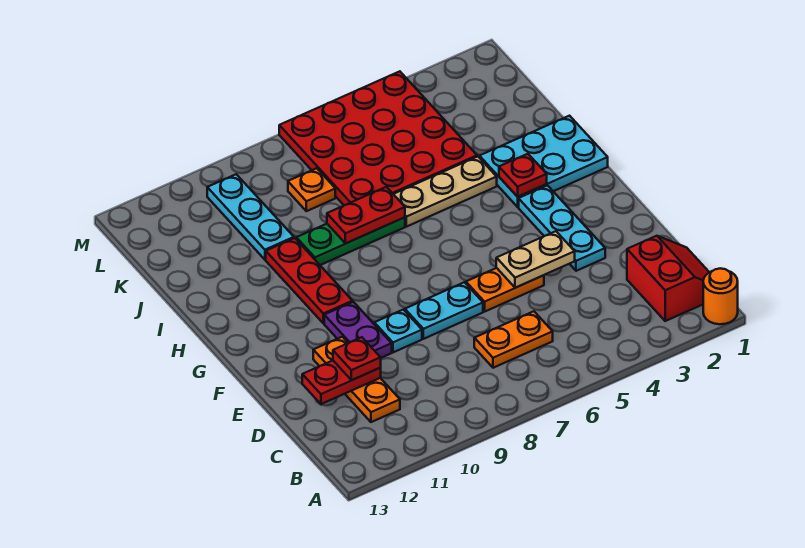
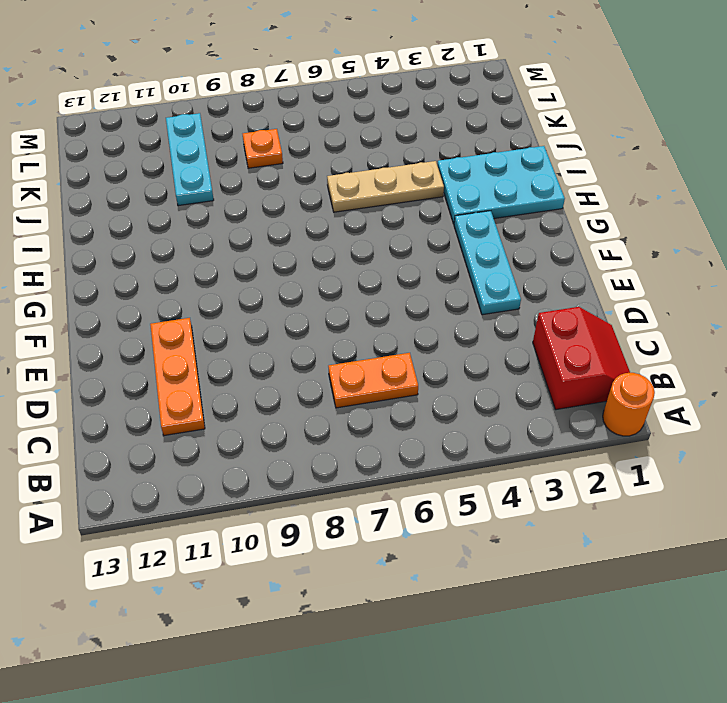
none -> orange 1x2 plate [466,268,544,311]
none -> cyan 1x2 plate [405,282,483,339]
none -> cyan 1x1 plate [374,310,422,352]

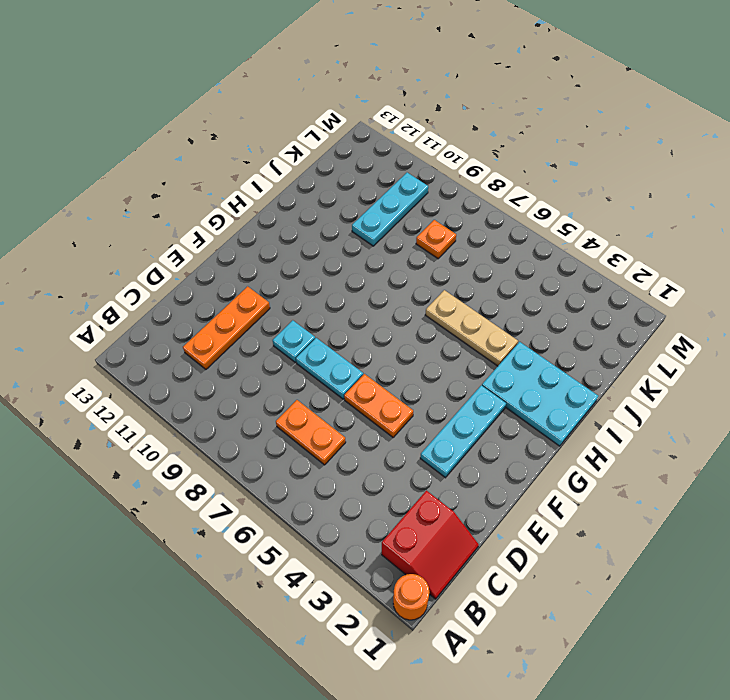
none -> purple 1x2 plate [324,302,392,358]
none -> red 1x3 plate [266,238,352,324]
none -> green 1x3 plate [296,217,405,265]

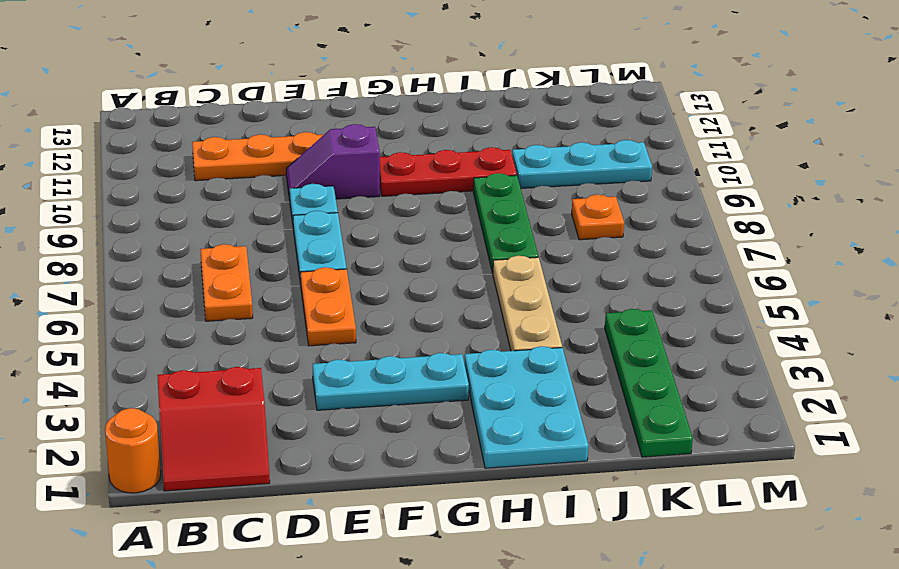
purple 1x2 slope [286,124,380,200] -> purple 1x2 plate [324,302,392,358]
green 1x4 plate [605,309,693,457] -> red 4x4 plate [279,71,477,205]
none -> red 1x2 plate [302,361,381,404]
none -> tan 1x2 plate [496,231,575,288]
none -> red 1x1 plate [499,154,547,197]

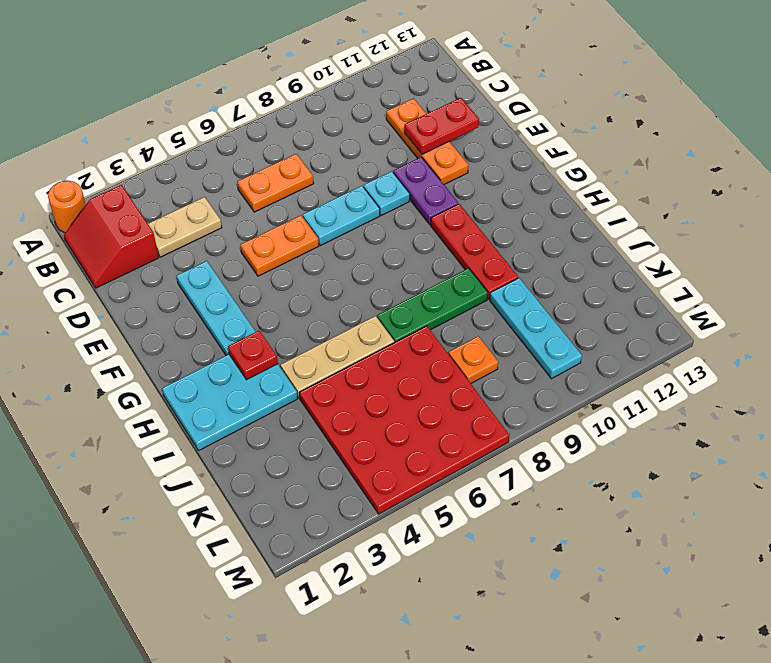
tan 1x2 plate [148,197,222,257] -> tan 1x2 plate moved to [496,231,575,288]
none -> red 1x2 plate [327,187,405,243]
none -> red 1x1 plate [333,337,381,380]

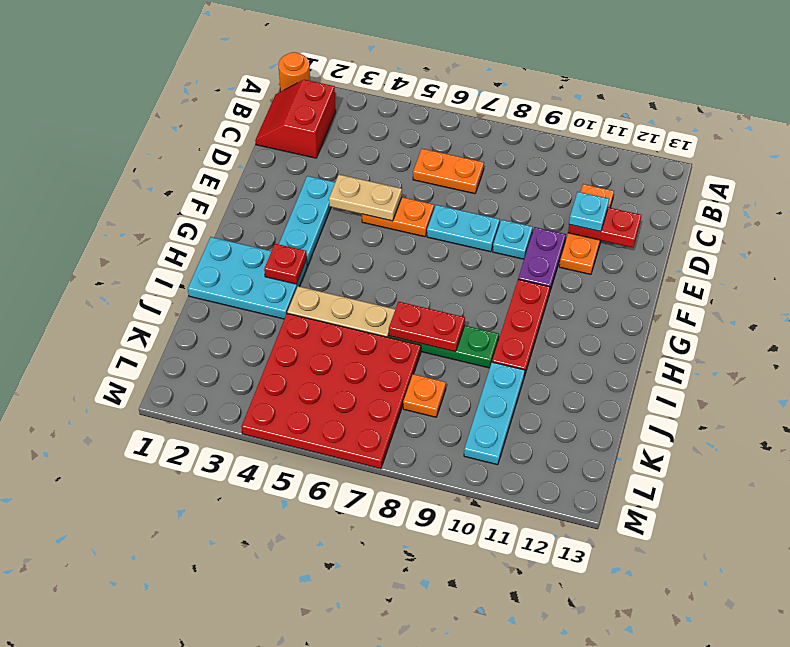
cyan 1x1 plate [569,192,609,232] -> red 1x1 plate [333,337,381,380]

